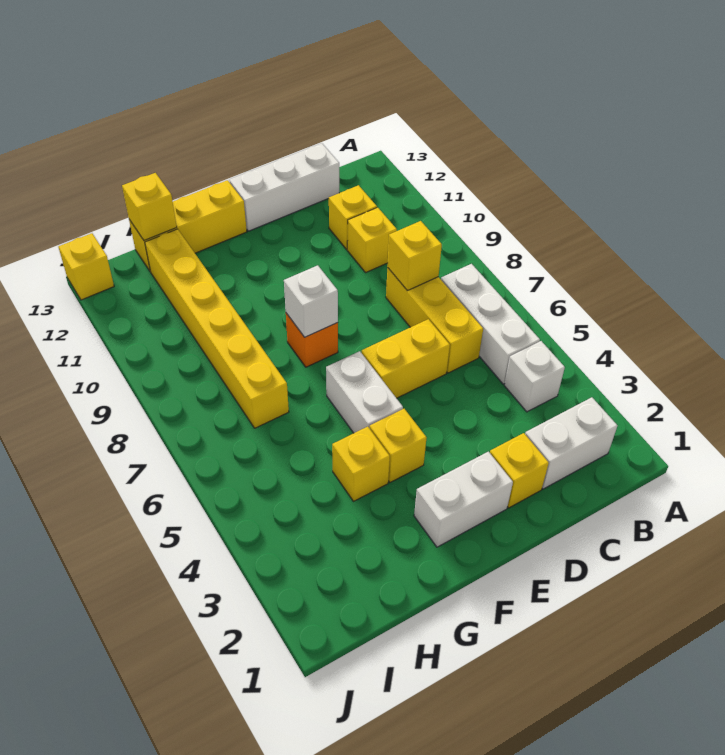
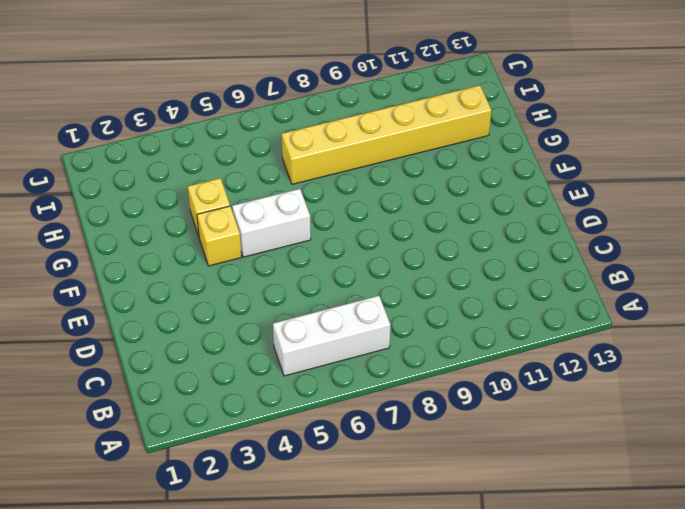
none -> white 1x2 brick [525,397,617,489]
none -> white 1x1 brick [504,341,565,412]
none -> yellow 1x3 brick [386,268,483,373]

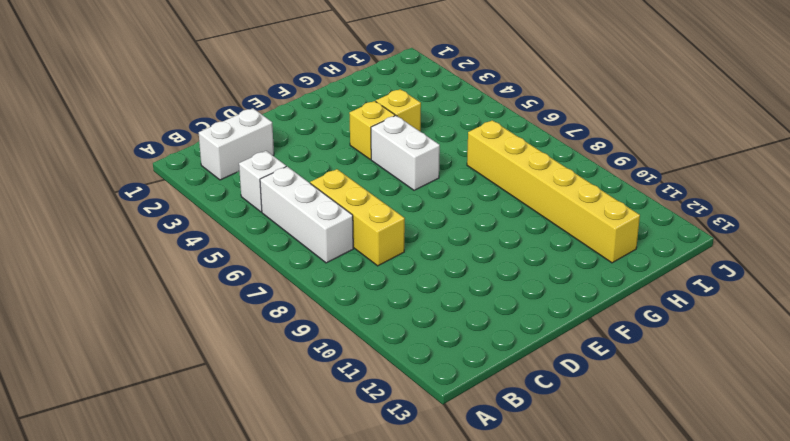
none -> yellow 1x1 brick [347,207,397,273]
none -> yellow 1x1 brick [329,185,377,249]
none -> white 1x3 brick [229,143,339,231]

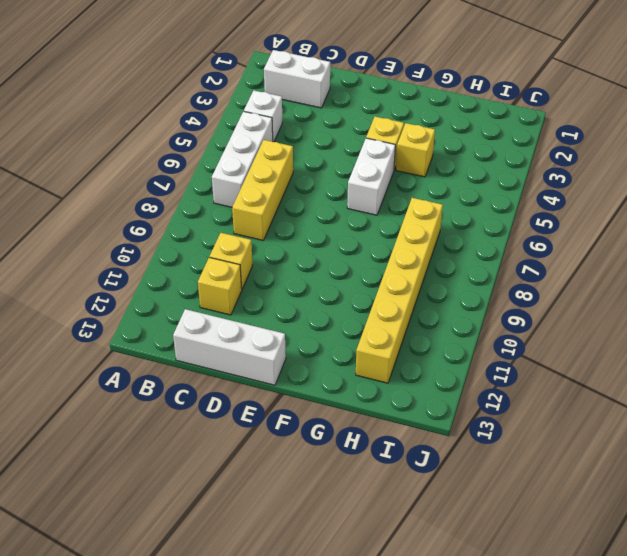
none -> yellow 1x1 brick [490,433,549,508]
none -> yellow 1x2 brick [362,319,450,398]
none -> white 1x2 brick [414,452,513,547]

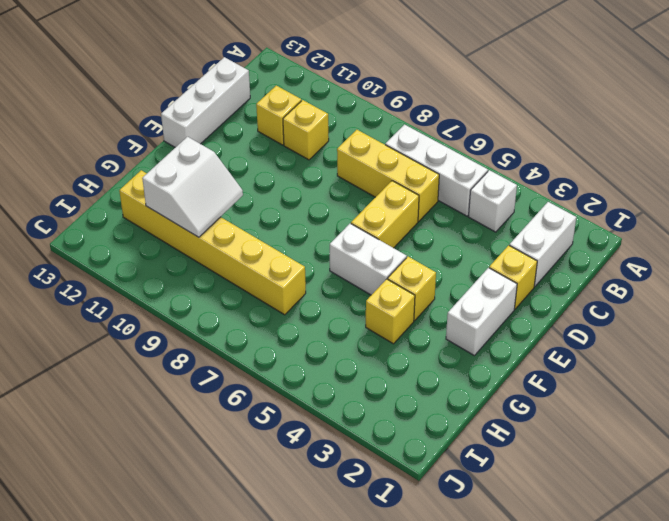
white 2x2 slope [142,137,243,237] -> none
none -> orange 1x1 brick [286,313,338,367]
none -> yellow 1x3 brick [129,180,247,271]
none -> yellow 1x1 brick [59,233,114,300]

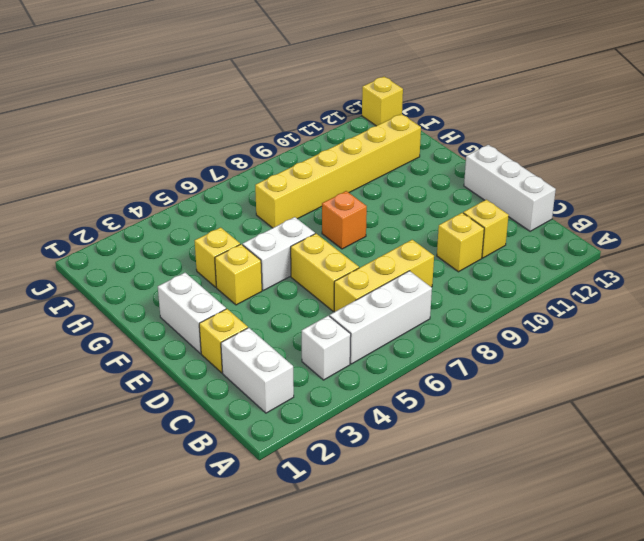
none -> yellow 1x3 brick [129,180,247,271]
none -> yellow 1x1 brick [387,221,442,291]
none -> white 1x1 brick [284,265,338,337]

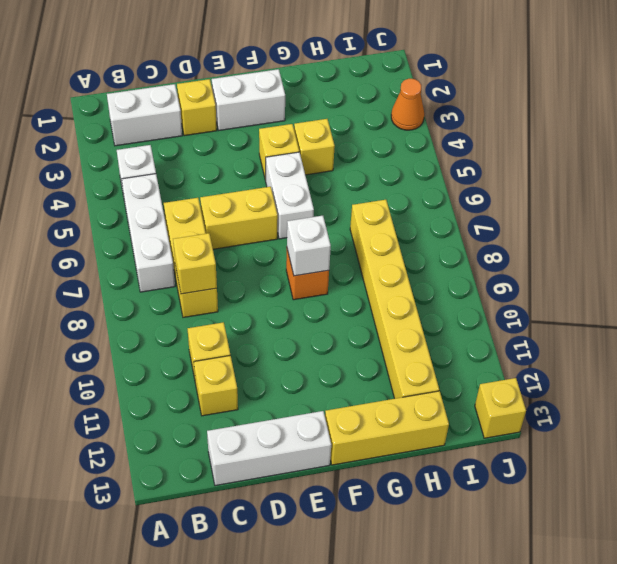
orange 1x1 cone [391,79,424,130] -> none
none -> yellow 1x1 brick [122,173,177,241]

